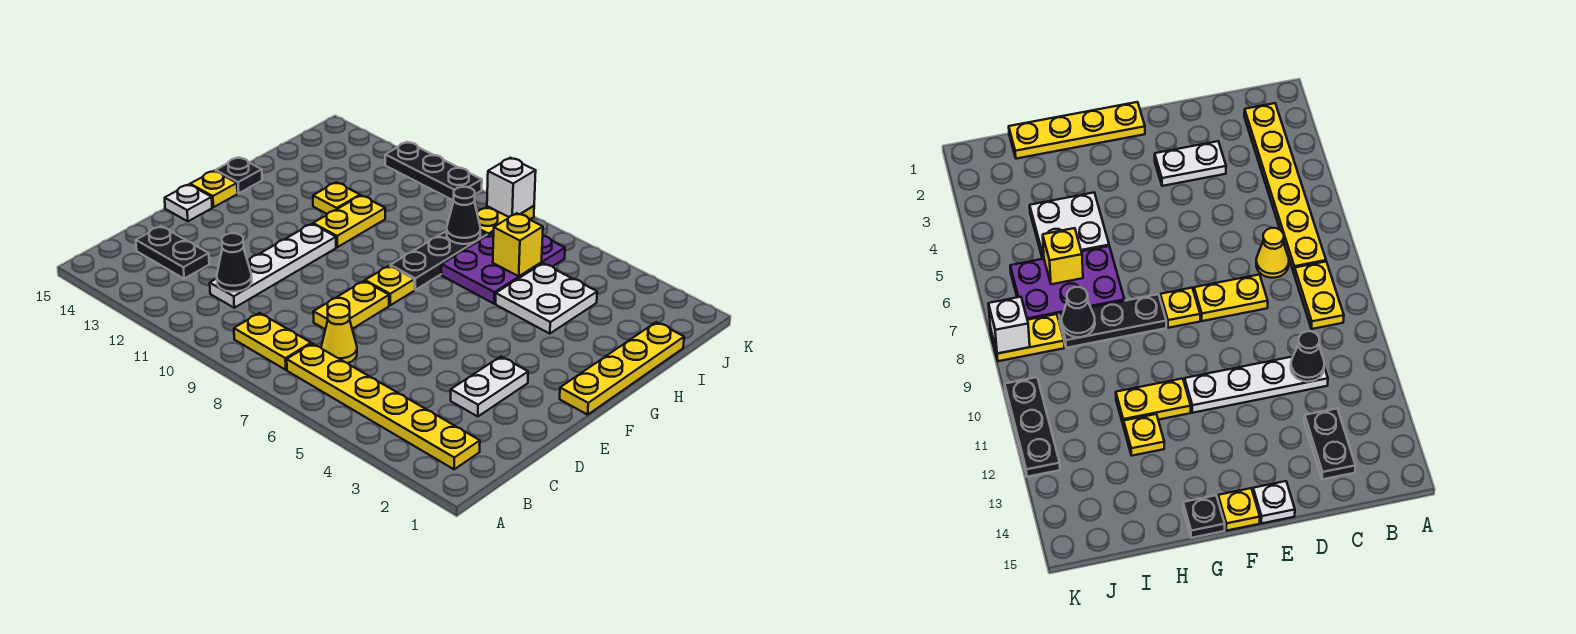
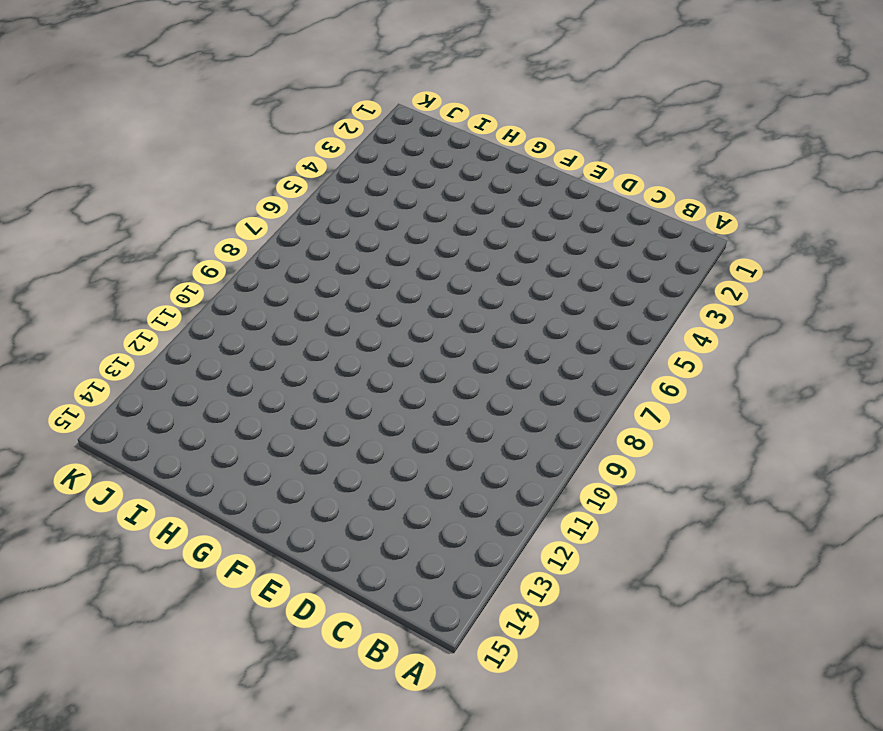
none -> yellow 1x6 plate [287,343,480,469]
none -> yellow 1x2 plate [234,313,311,370]
none -> yellow 1x1 cone [321,305,357,363]

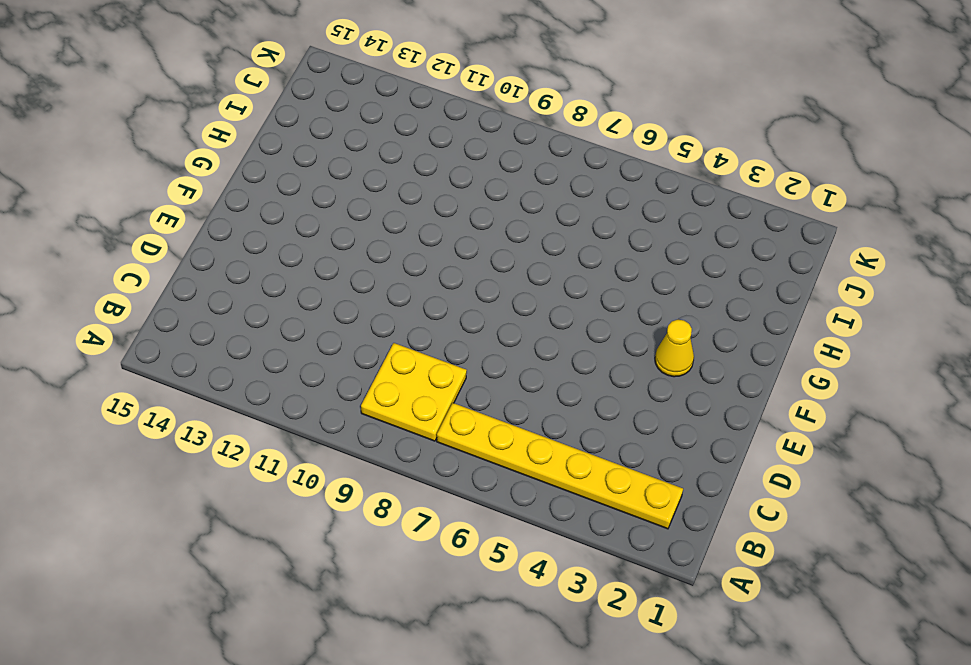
yellow 2x2 plate [361,343,467,441] -> yellow 1x2 plate [234,313,311,370]
yellow 1x1 cone [655,320,694,377] -> yellow 1x1 cone moved to [321,305,357,363]
none -> white 1x4 plate [210,224,336,308]
none -> black 1x2 plate [136,226,209,279]
none -> white 1x2 plate [451,357,528,417]

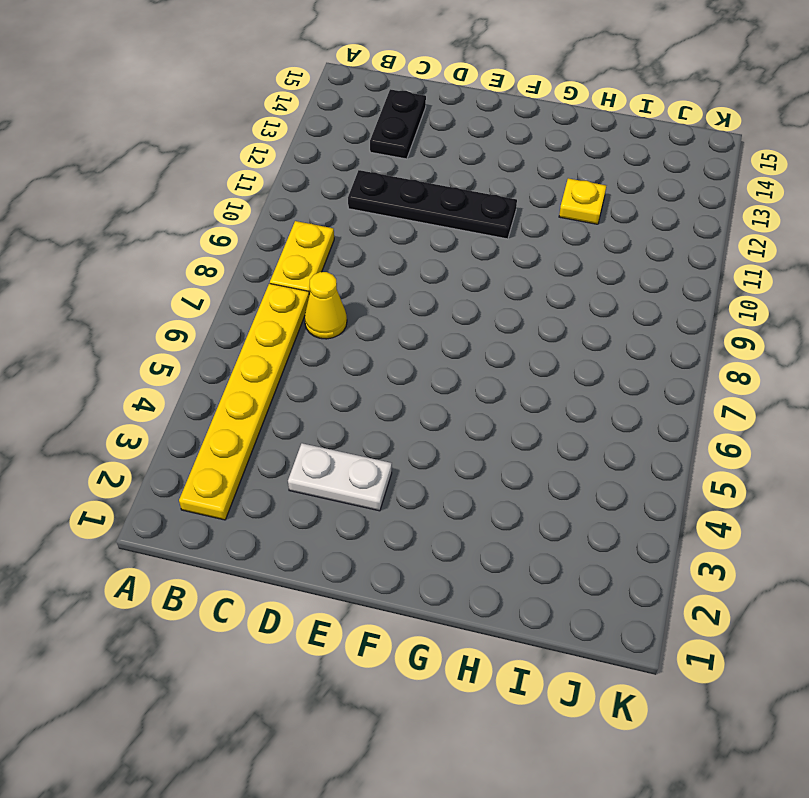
black 1x4 plate [348,170,517,239] -> white 1x4 plate [210,224,336,308]
none -> yellow 1x2 plate [313,281,389,329]
none -> white 1x1 plate [165,185,212,221]
none -> yellow 1x4 plate [560,322,684,415]

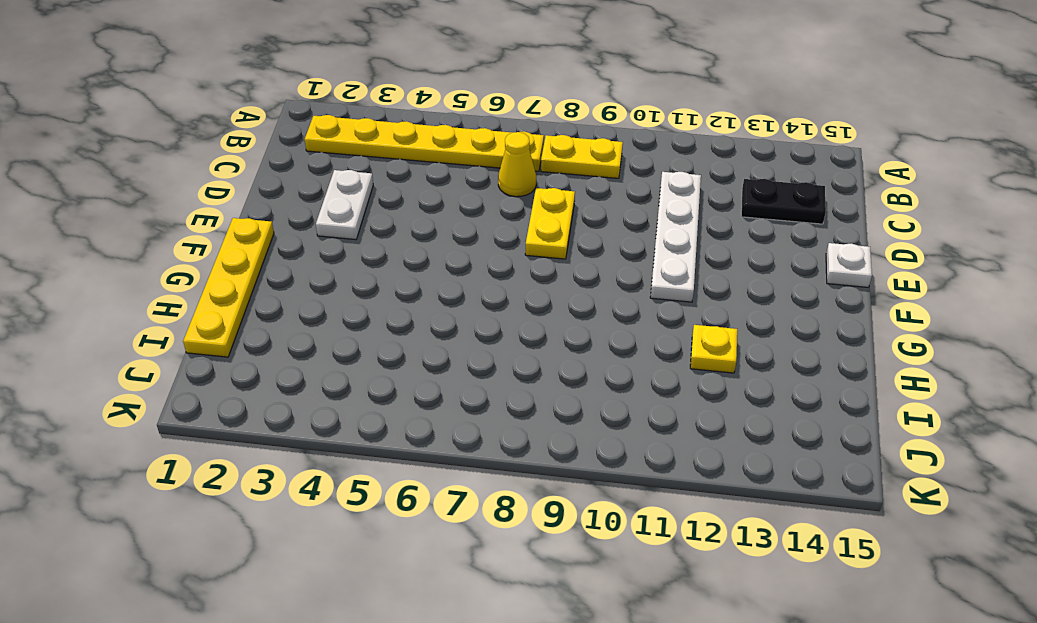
none -> yellow 1x1 plate [365,266,414,305]
none -> yellow 1x1 plate [190,171,237,207]
none -> black 1x3 plate [390,231,487,290]

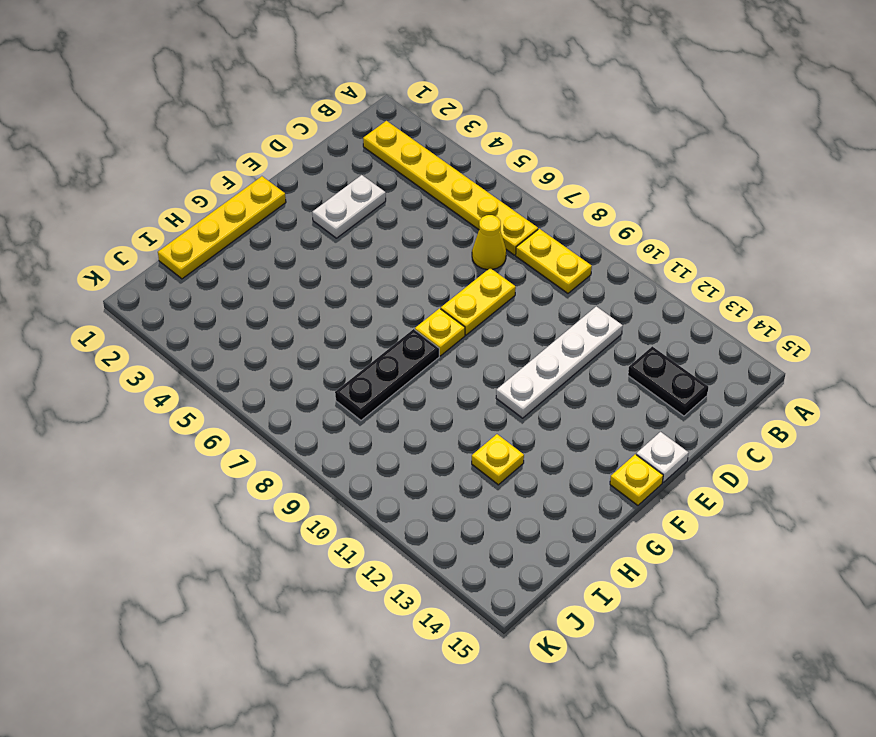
none -> yellow 1x2 plate [313,195,385,247]
none -> black 1x1 plate [215,157,262,193]
none -> white 2x2 plate [495,263,597,334]

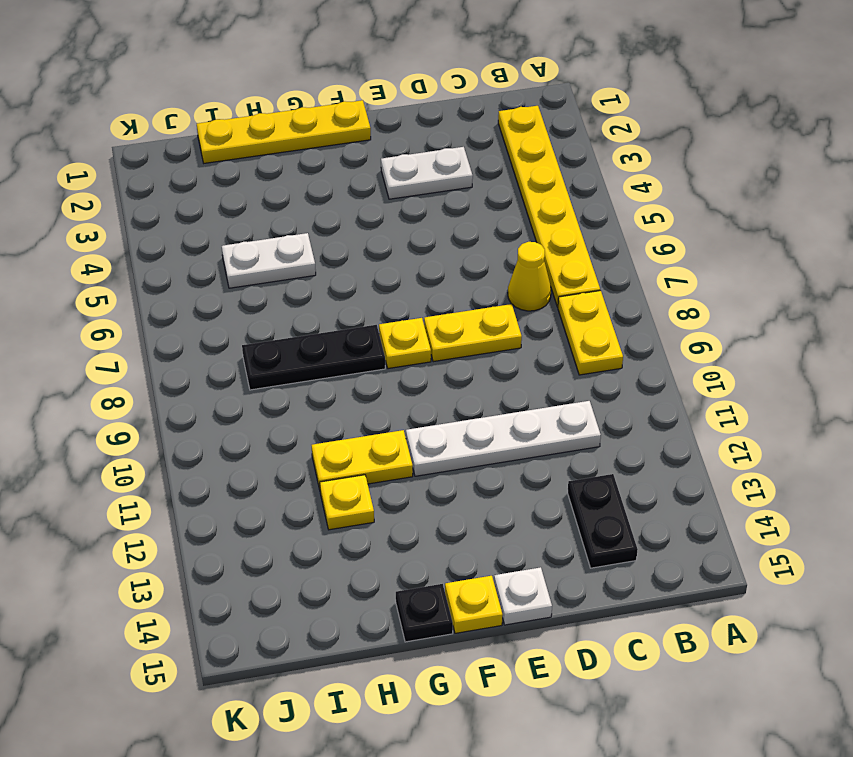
white 1x2 plate [222,233,316,288] -> white 2x2 plate [495,263,597,334]
none -> purple 2x3 plate [441,232,565,304]
none -> yellow 1x2 plate [477,206,534,236]
none -> black 1x3 plate [385,142,482,201]

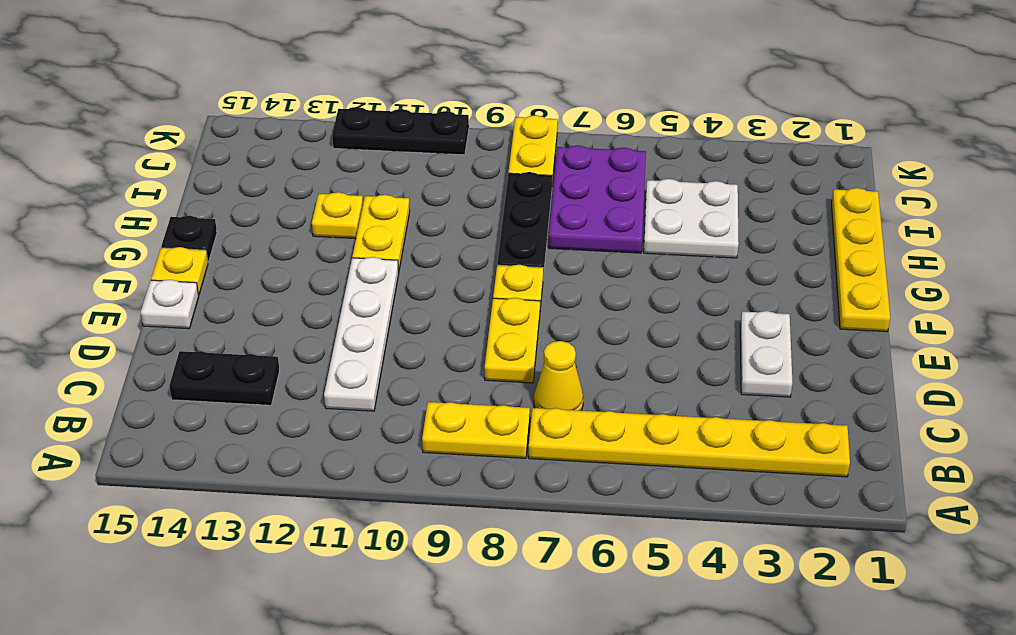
none -> black 1x1 cone [217,233,252,292]
none -> yellow 1x1 brick [493,213,543,276]
none -> black 1x1 cone [447,187,480,244]

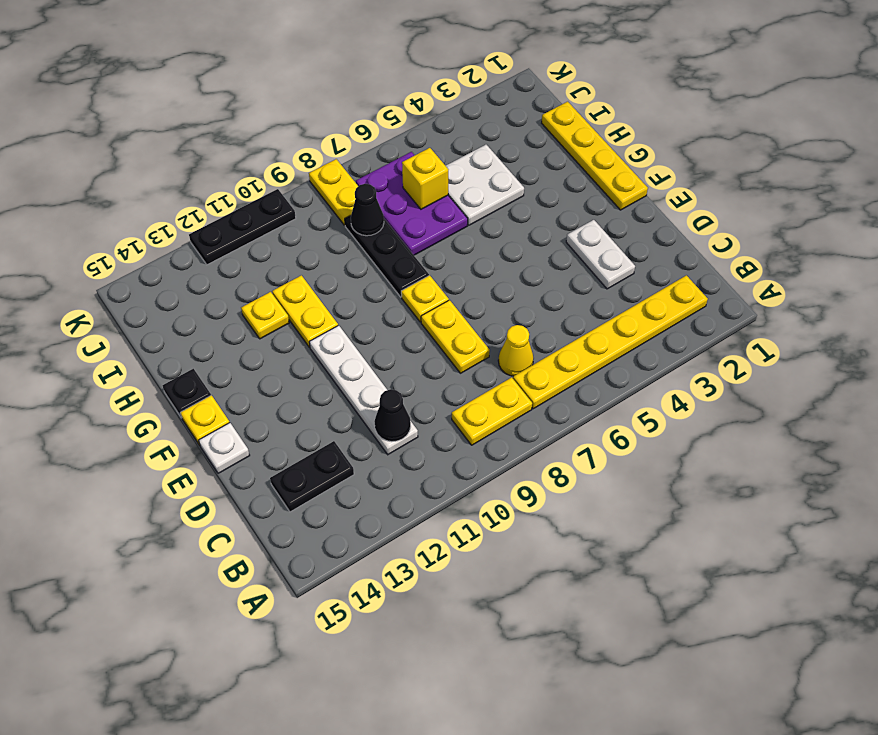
none -> white 1x1 brick [487,158,536,217]

